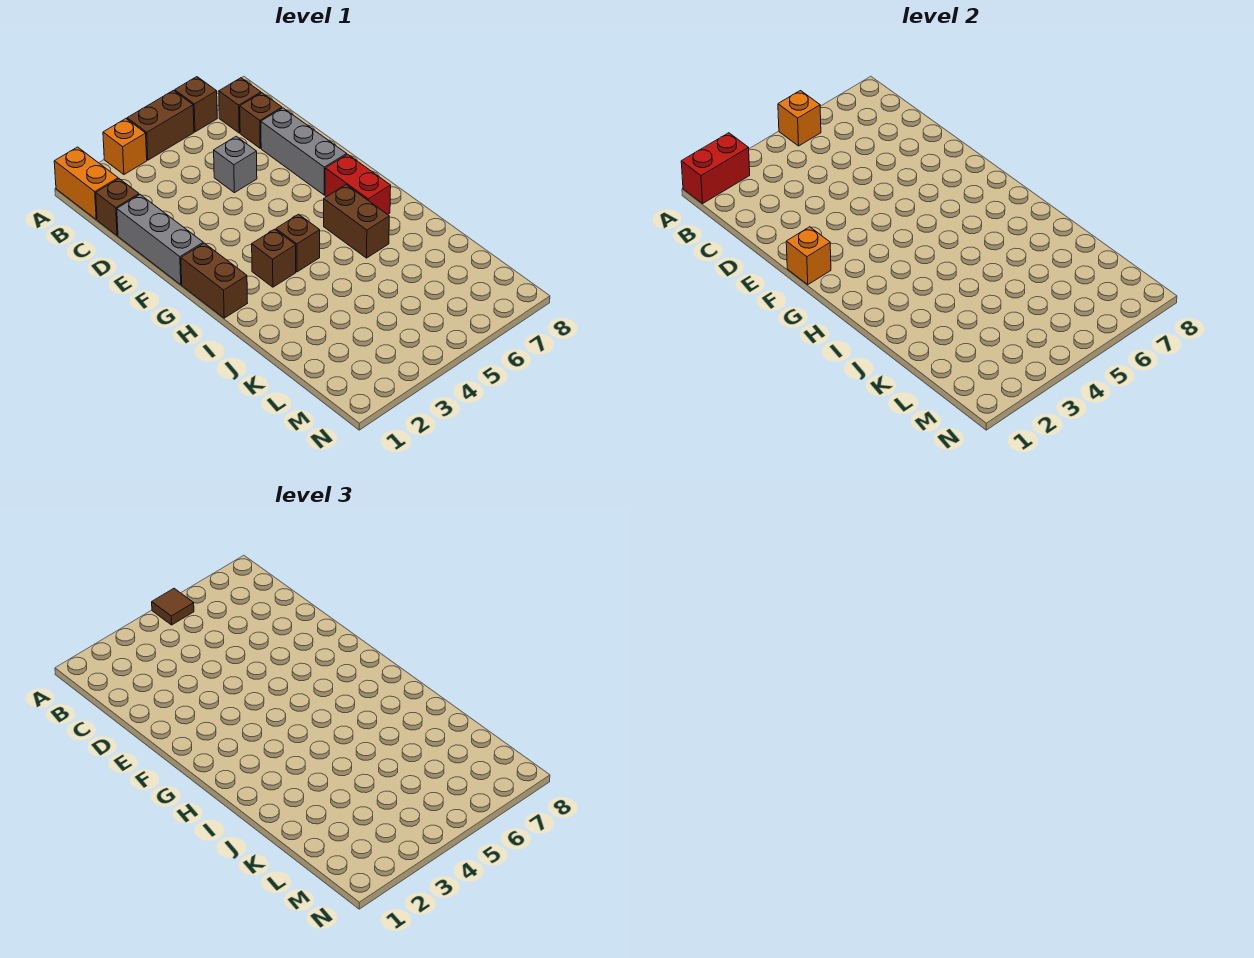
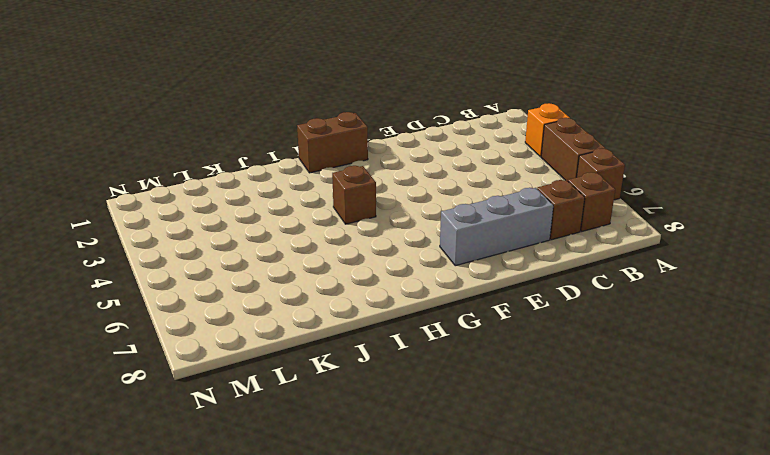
none -> orange 1x2 brick [54,147,118,219]
none -> brown 1x1 brick [96,179,139,236]
none -> grey 1x3 brick [117,195,203,285]

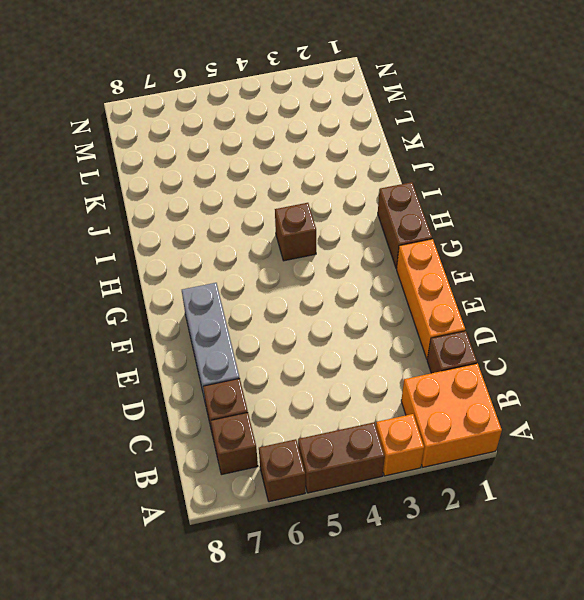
orange 2x2 brick [401,363,502,467] -> orange 1x2 brick [54,147,118,219]
orange 1x3 brick [397,239,465,359] -> grey 1x3 brick [117,195,203,285]
none -> grey 1x1 brick [214,136,257,193]
none -> red 1x2 brick [325,154,391,215]
none -> brown 1x1 brick [252,229,296,287]

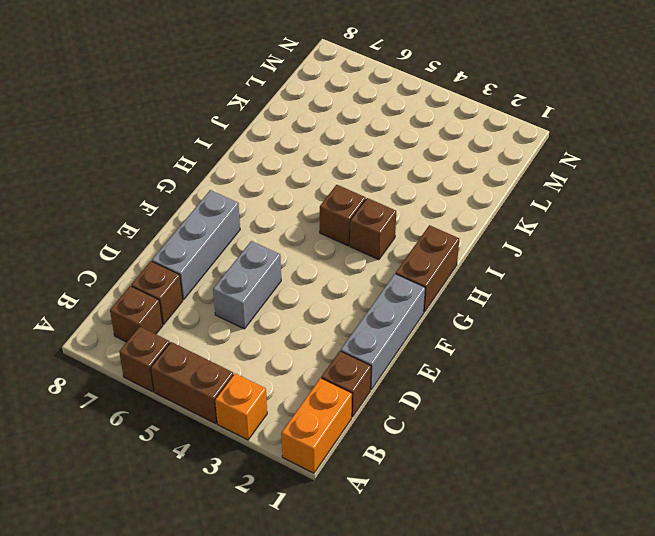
grey 1x2 brick [213,241,281,329] -> grey 1x1 brick [214,136,257,193]
none -> red 1x2 brick [325,154,391,215]
none -> brown 1x2 brick [324,185,389,258]
none -> red 1x2 brick [681,133,750,204]

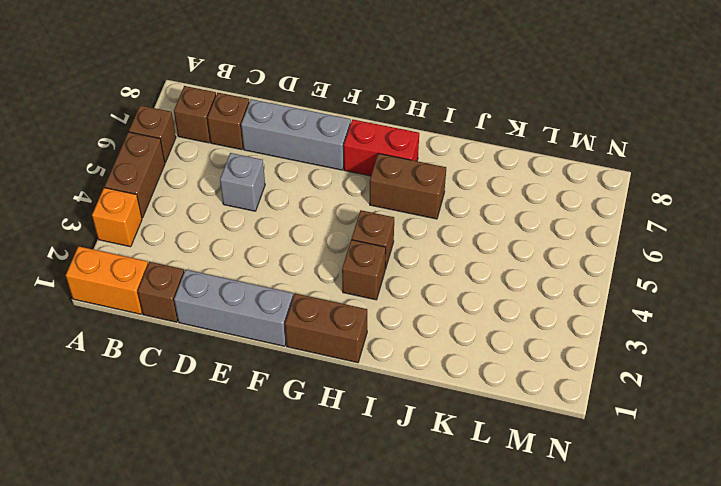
none -> red 1x2 brick [681,133,750,204]
none -> orange 1x1 brick [778,91,821,146]
none -> orange 1x1 brick [786,227,831,285]

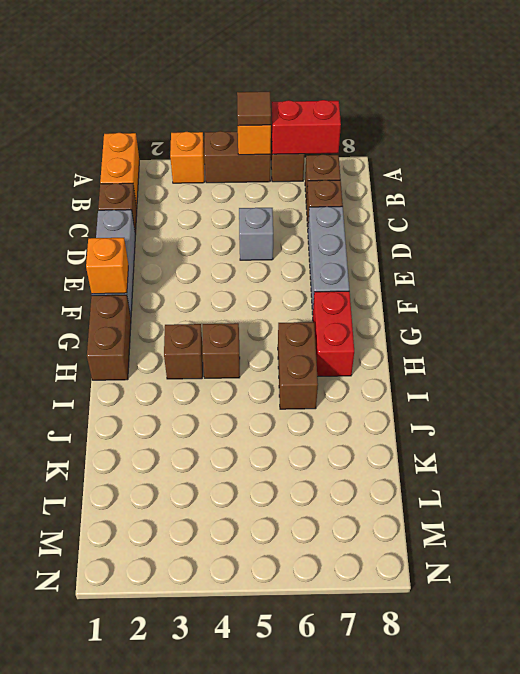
red 1x2 brick [271,100,341,154] -> red 1x2 brick moved to [681,133,750,204]

